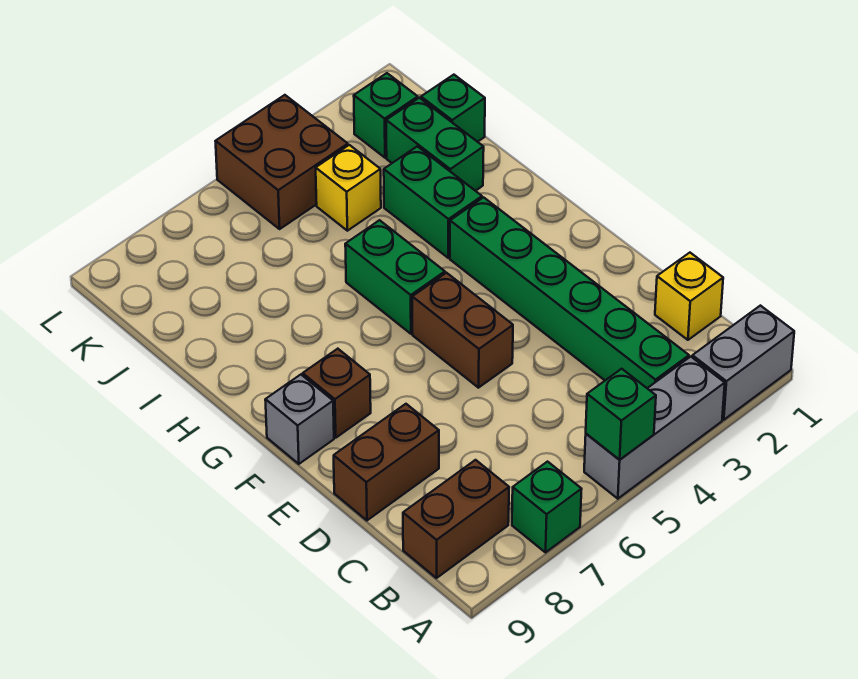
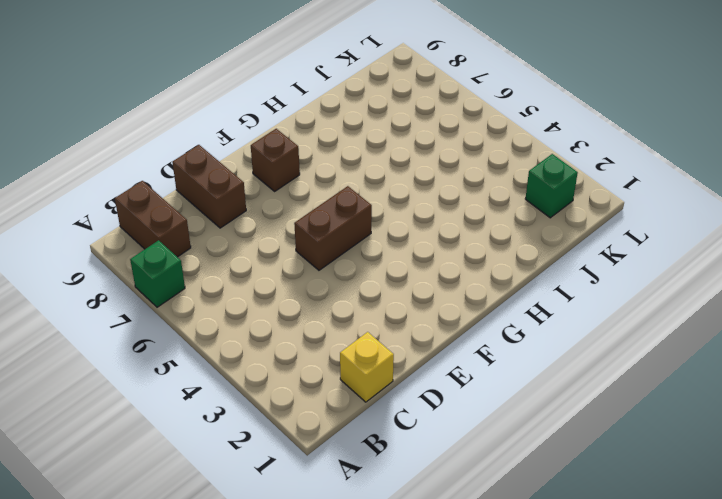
none -> grey 1x2 brick [692,306,794,420]
none -> grey 1x3 brick [584,357,725,499]
none -> green 1x6 brick [450,197,689,388]

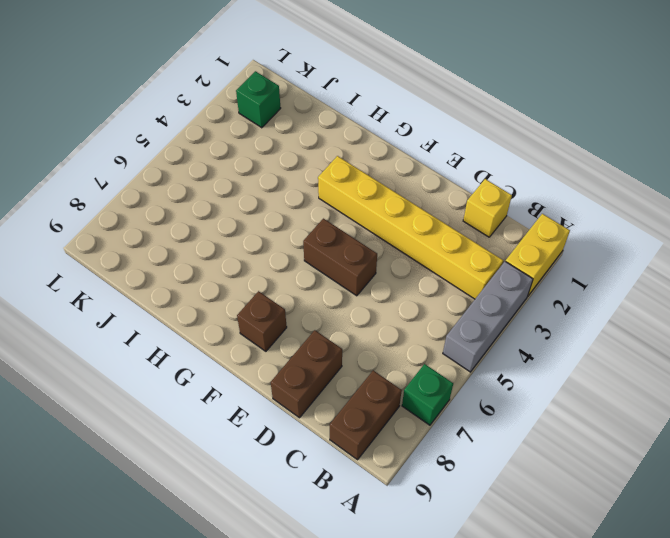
yellow 1x2 brick [505,214,570,297] -> grey 1x2 brick [692,306,794,420]
yellow 1x6 brick [318,156,503,299] -> green 1x6 brick [450,197,689,388]
none -> grey 1x1 brick [265,375,334,464]
none -> green 1x2 brick [345,220,445,334]
none -> green 1x2 brick [384,146,482,258]

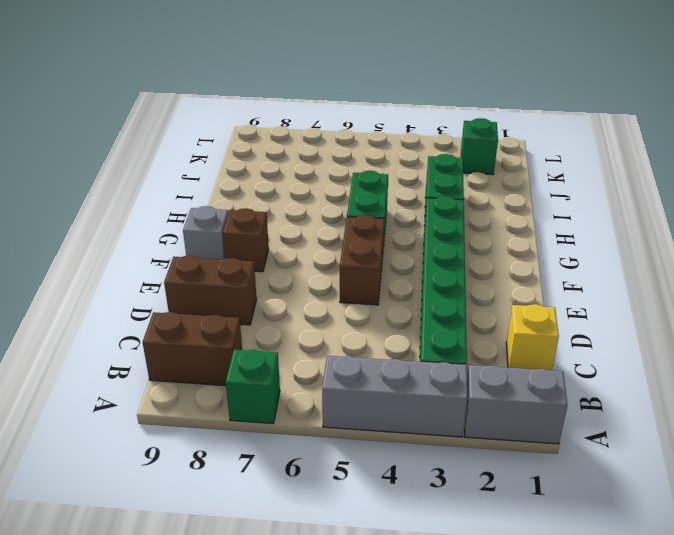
none -> green 1x2 brick [386,98,484,191]
none -> green 1x1 brick [421,75,485,142]
none -> yellow 1x1 brick [316,145,381,231]

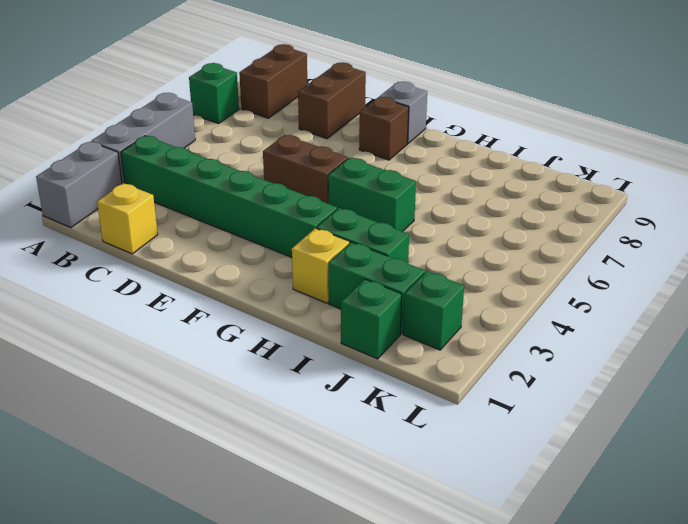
yellow 1x1 brick [292,228,350,303] -> yellow 1x1 brick moved to [316,145,381,231]
none -> brown 2x2 brick [215,95,348,229]
none -> green 1x1 brick [586,369,656,460]

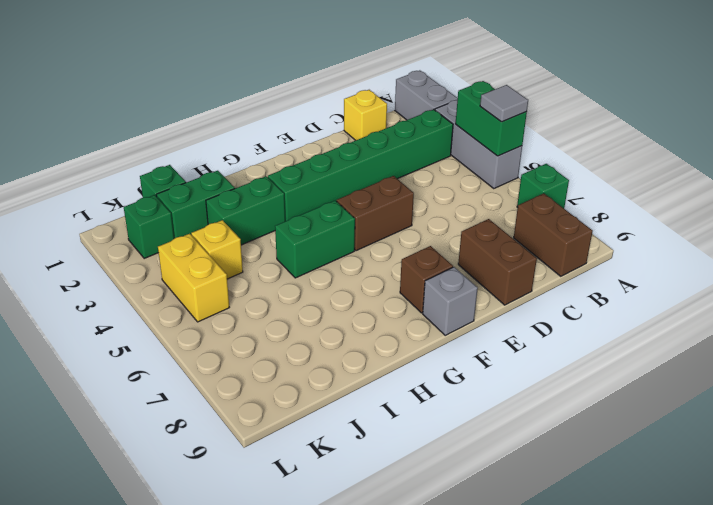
green 1x2 brick [456,81,527,156] -> green 1x1 brick [586,369,656,460]
grey 1x1 tile [480,85,528,122] -> none
yellow 1x2 brick [158,234,229,322] -> brown 2x2 brick [215,95,348,229]

